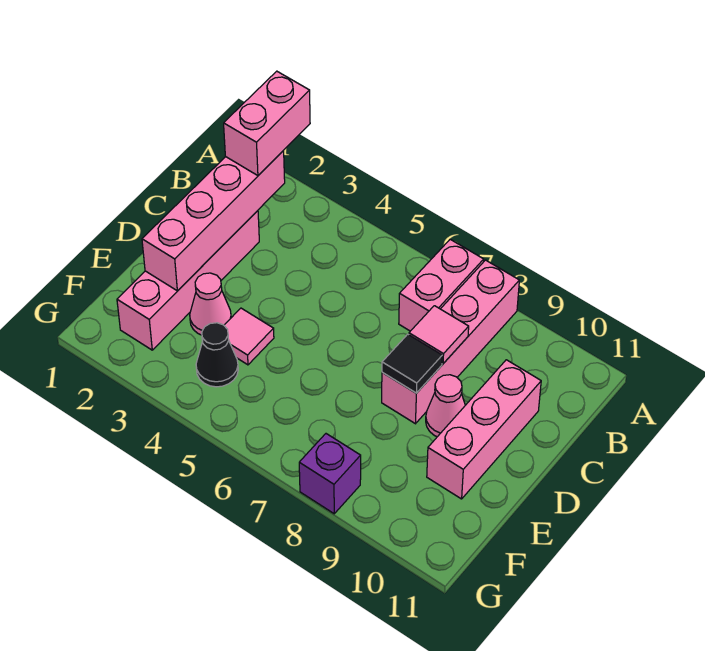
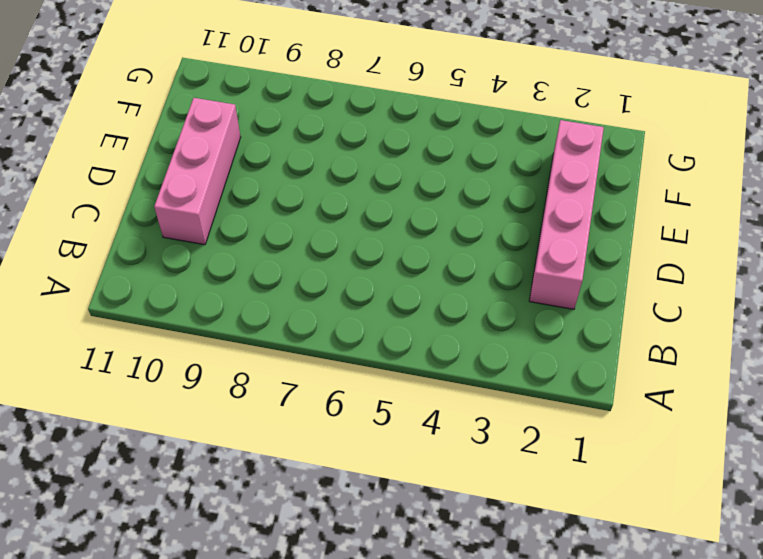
none -> pink 1x2 brick [399,239,484,331]
none -> pink 1x4 brick [382,260,519,424]
none -> pink 1x1 cone [426,375,465,437]

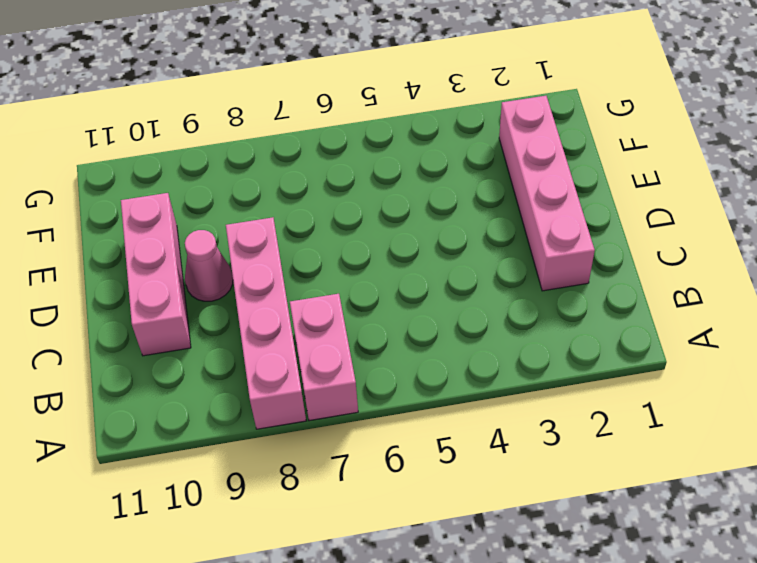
none -> pink 1x1 cone [190,273,231,335]
none -> pink 1x1 tile [224,308,274,365]
none -> black 1x1 cone [196,323,238,387]

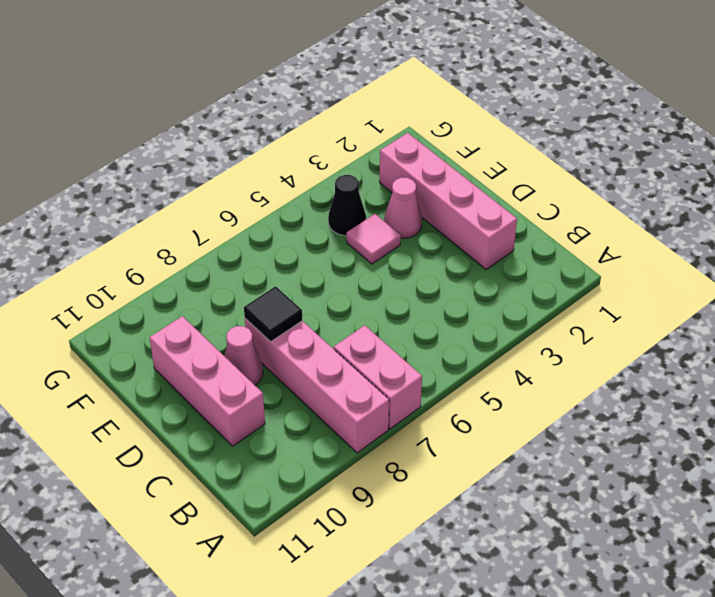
none -> purple 1x1 brick [299,434,361,514]
none -> pink 1x4 brick [142,151,285,291]
none -> pink 1x1 tile [409,306,469,364]

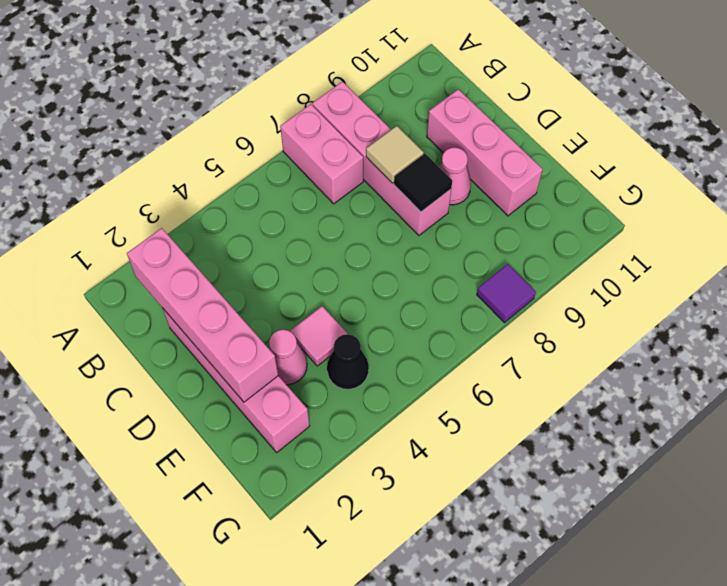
tan 1x1 tile [366,126,424,183] -> pink 1x1 tile [409,306,469,364]
purple 1x1 tile [477,264,536,323] -> purple 1x1 brick [299,434,361,514]
none -> pink 1x2 brick [224,71,310,176]

